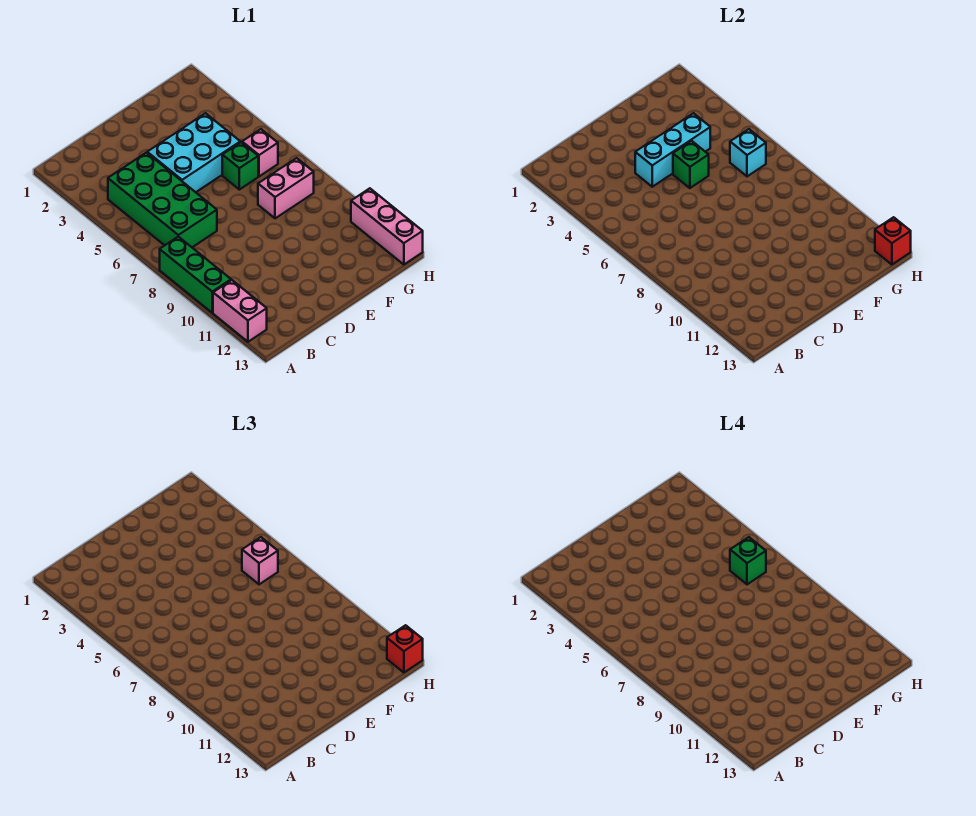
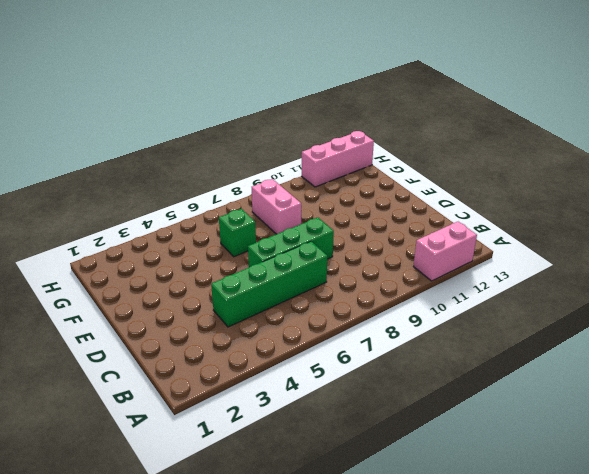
green 1x4 brick [211,241,327,327] -> green 2x4 brick [108,153,217,247]
green 1x3 brick [248,218,334,267] -> green 1x3 brick moved to [160,237,231,313]
none -> cyan 2x3 brick [147,113,240,192]
none -> pink 1x1 brick [242,129,278,176]
none -> cyan 1x3 brick [635,113,710,187]

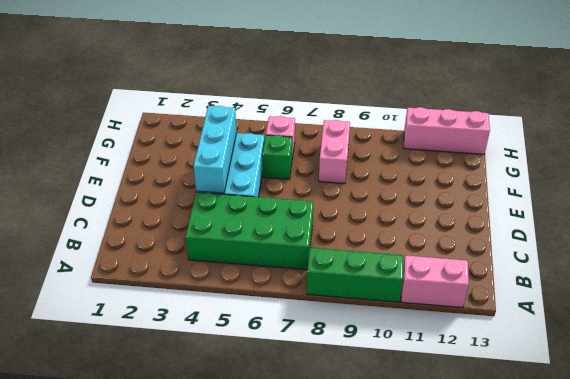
none -> green 1x1 brick [673,141,709,188]
none -> cyan 1x1 brick [730,129,766,176]
none -> red 1x1 brick [875,217,911,265]

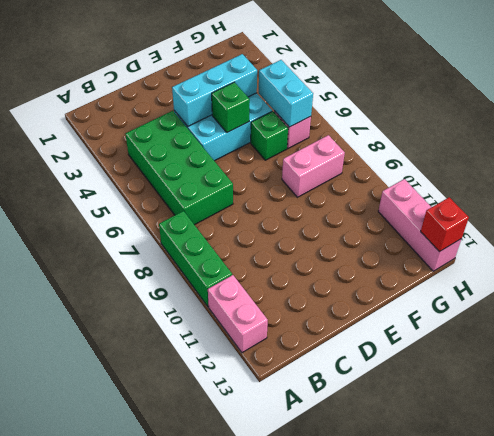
cyan 1x2 brick [259,60,313,127] -> cyan 1x1 brick [730,129,766,176]
none -> pink 1x1 brick [242,537,278,584]
none -> red 1x1 brick [387,625,423,673]
none -> green 1x1 brick [730,537,766,584]

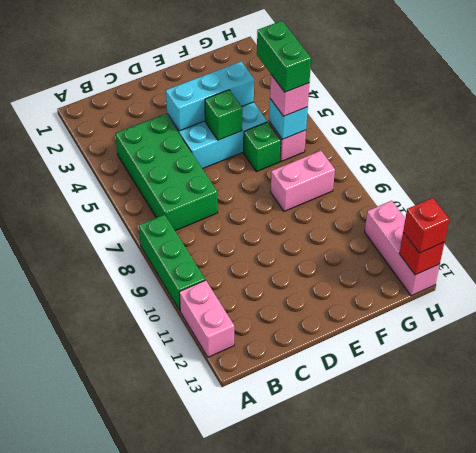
green 1x2 brick [257,21,311,92] -> green 1x1 brick [730,537,766,584]

